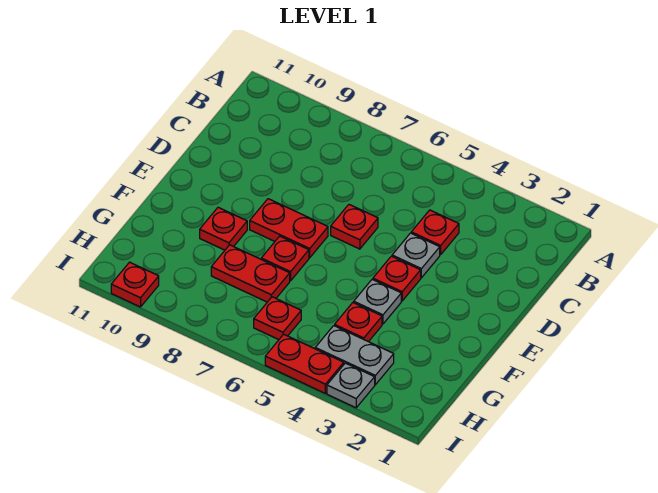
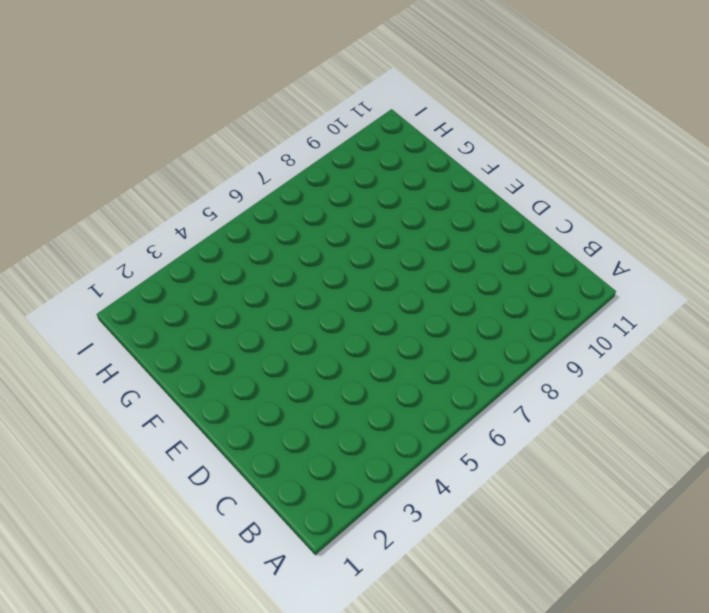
none -> red 1x1 plate [411,210,459,255]
none -> grey 1x1 plate [392,233,440,278]
none -> red 1x1 plate [331,205,378,249]

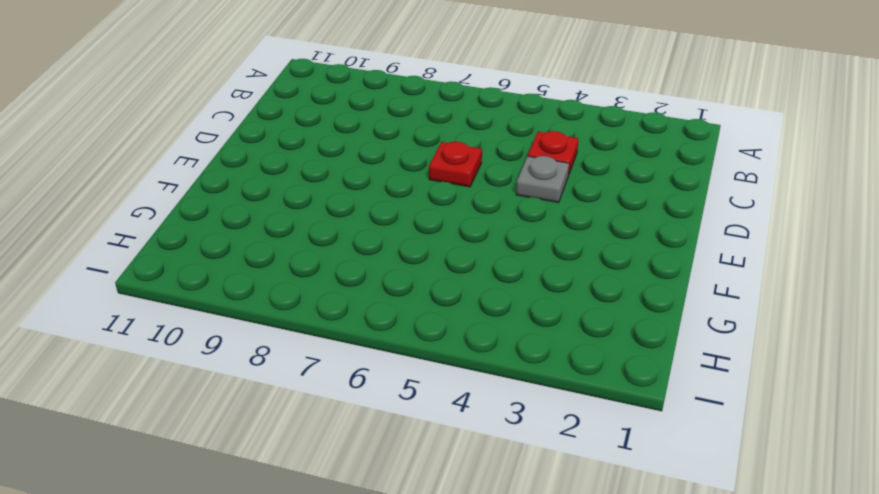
none -> red 1x1 plate [373,256,421,301]
none -> red 1x2 plate [250,199,328,258]
none -> grey 1x1 plate [354,279,401,324]

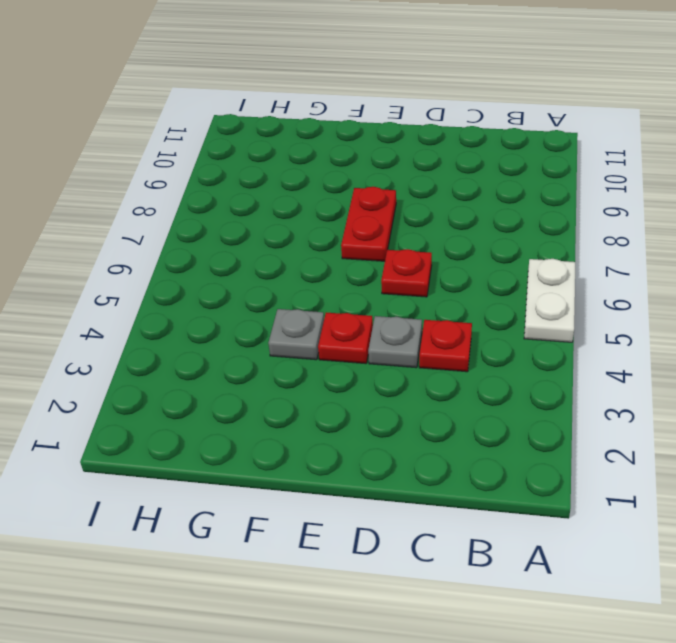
white 1x2 plate [524,259,575,342] -> none
none -> red 1x1 plate [261,236,309,281]
none -> red 1x1 plate [200,207,247,250]
none -> red 1x1 plate [335,302,382,342]

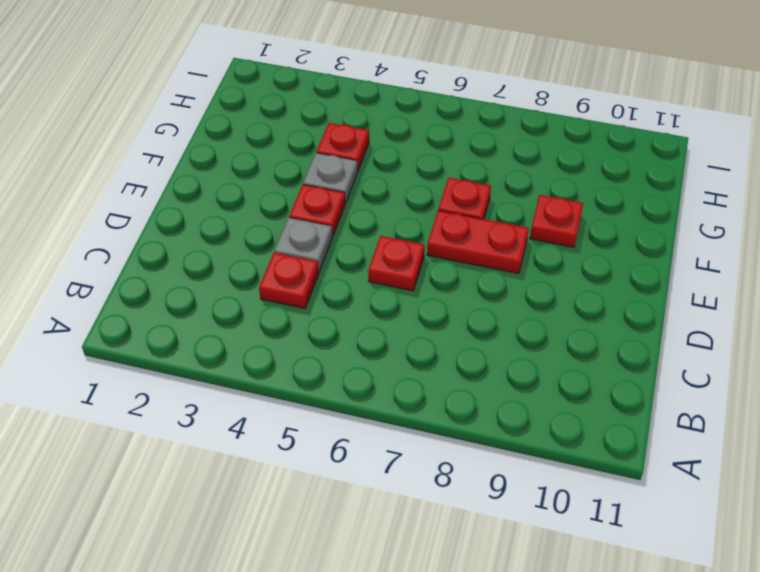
none -> red 1x2 plate [211,245,290,302]
none -> grey 1x2 plate [315,326,394,385]
none -> red 1x1 plate [254,297,301,340]

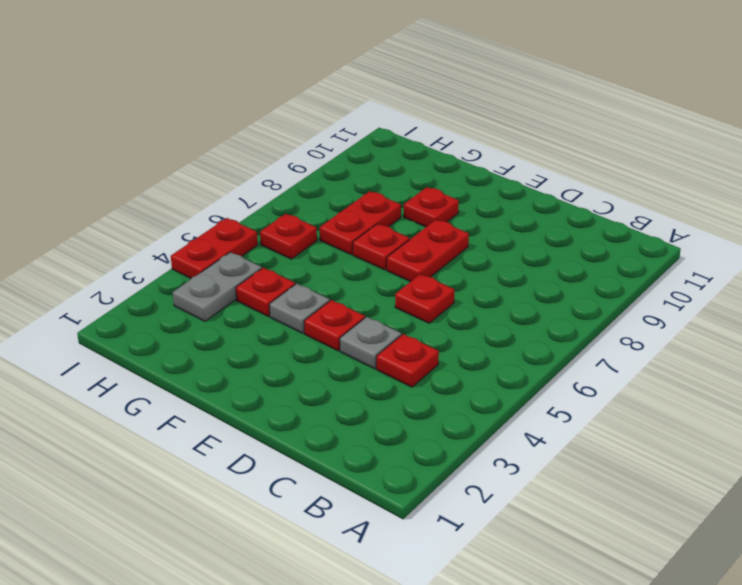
none -> grey 1x1 plate [327,363,375,408]
none -> red 1x1 plate [111,262,159,307]

